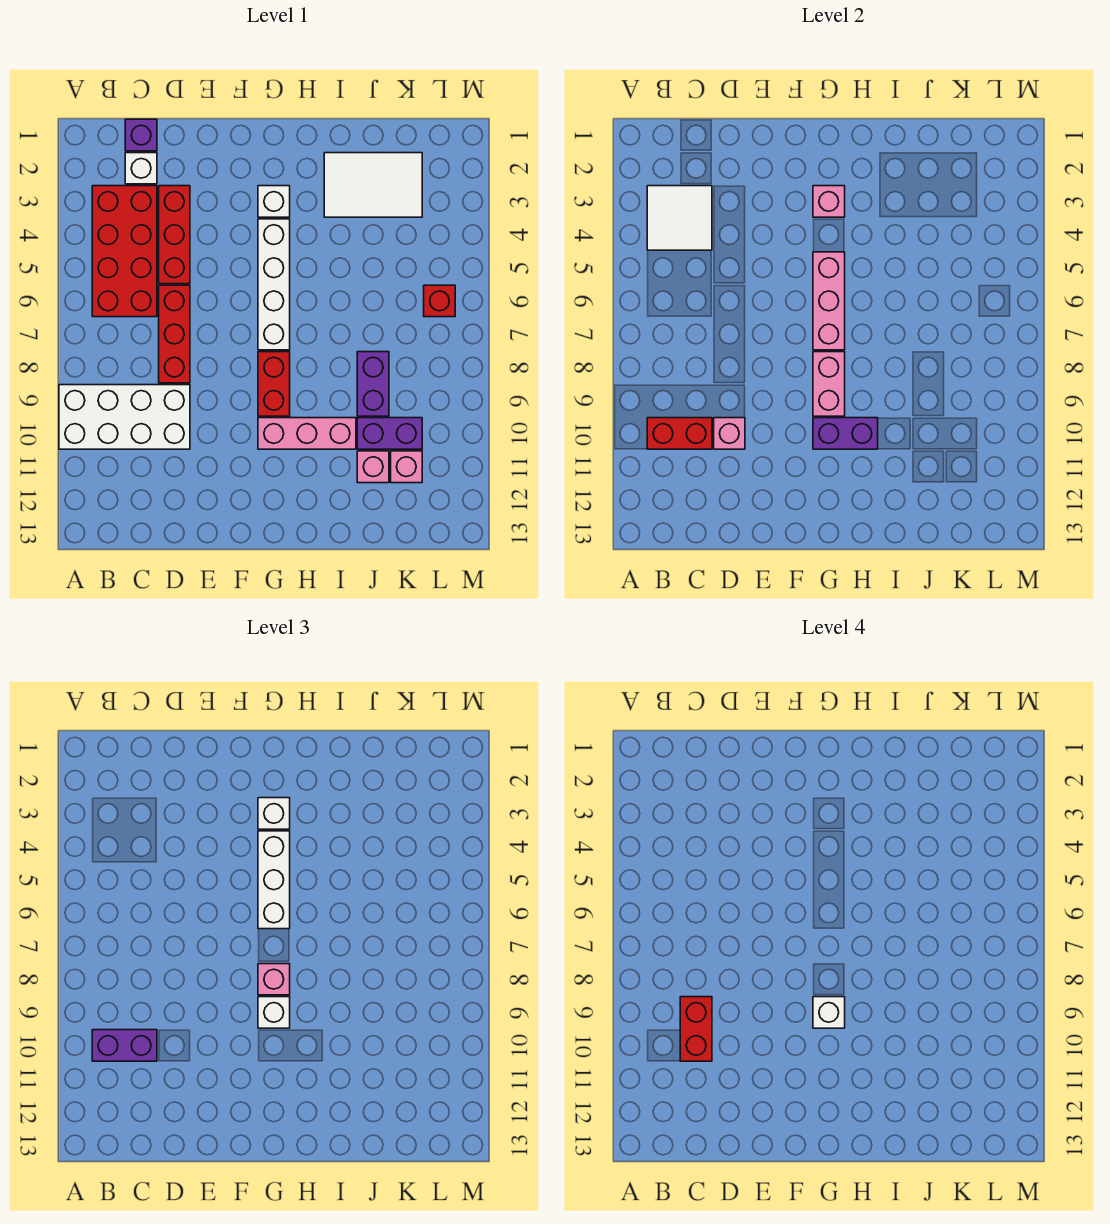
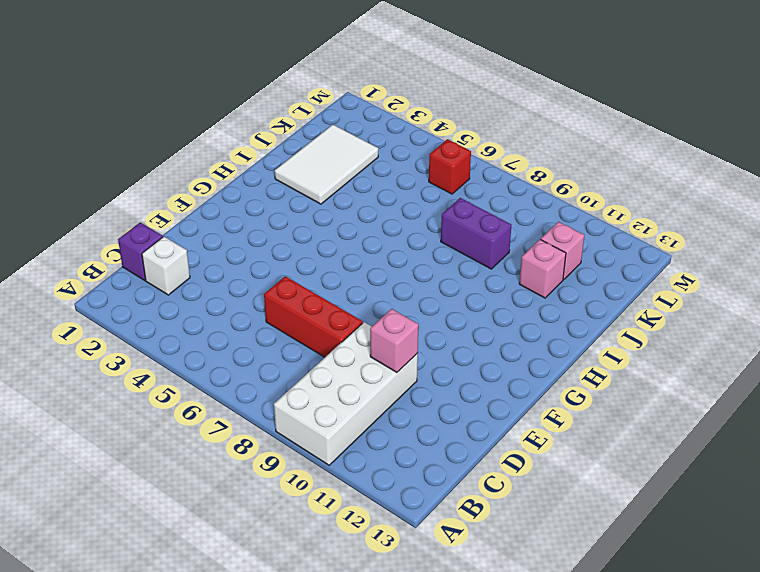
none -> red 2x4 brick [92,186,157,317]
none -> red 1x3 brick [159,186,190,284]
none -> white 1x1 brick [258,186,290,217]
none -> white 1x4 brick [258,219,290,350]

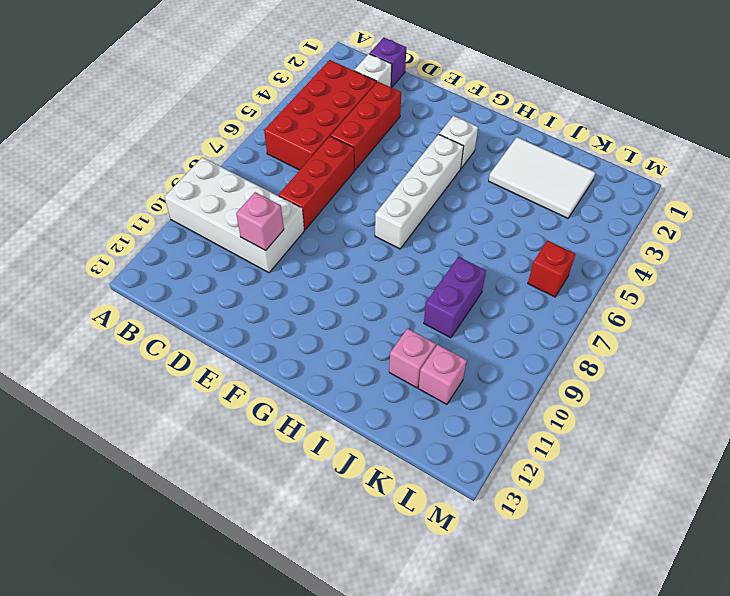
none -> red 1x2 brick [258,352,290,416]
none -> pink 1x3 brick [258,418,356,449]
none -> purple 1x2 brick [357,418,422,449]
none -> white 2x2 tile [647,186,712,250]

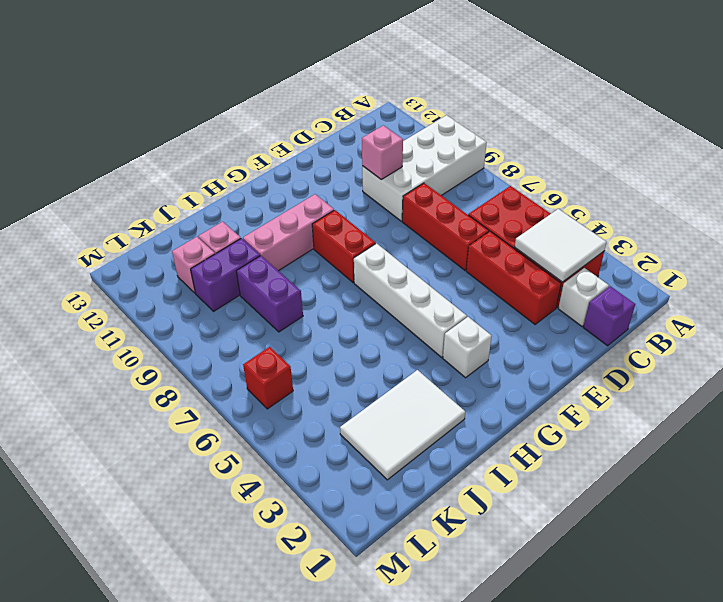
none -> red 1x2 brick [647,418,712,449]
none -> pink 1x1 brick [813,186,845,217]
none -> pink 1x3 brick [813,252,845,350]
none -> pink 1x2 brick [813,352,845,416]

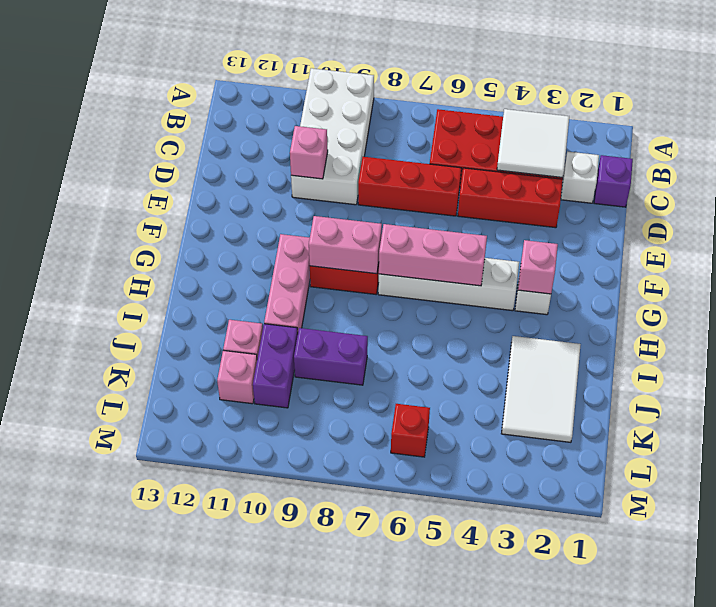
none -> red 1x2 brick [647,418,712,449]
none -> purple 1x2 brick [813,418,878,449]
none -> purple 1x2 brick [92,1030,157,1061]
none -> white 1x1 brick [258,798,290,829]

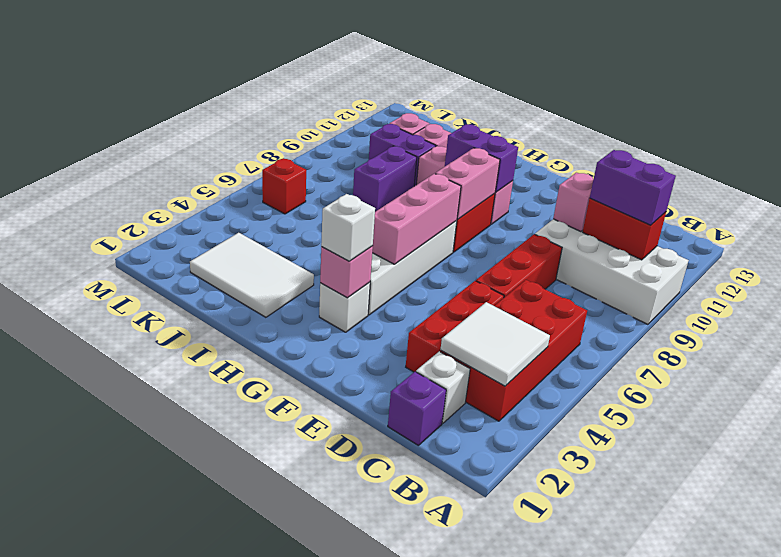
none -> white 1x3 brick [258,831,290,929]
none -> pink 1x1 brick [258,964,290,995]
none -> white 1x1 brick [258,997,290,1028]
none -> red 1x2 brick [680,997,712,1061]

